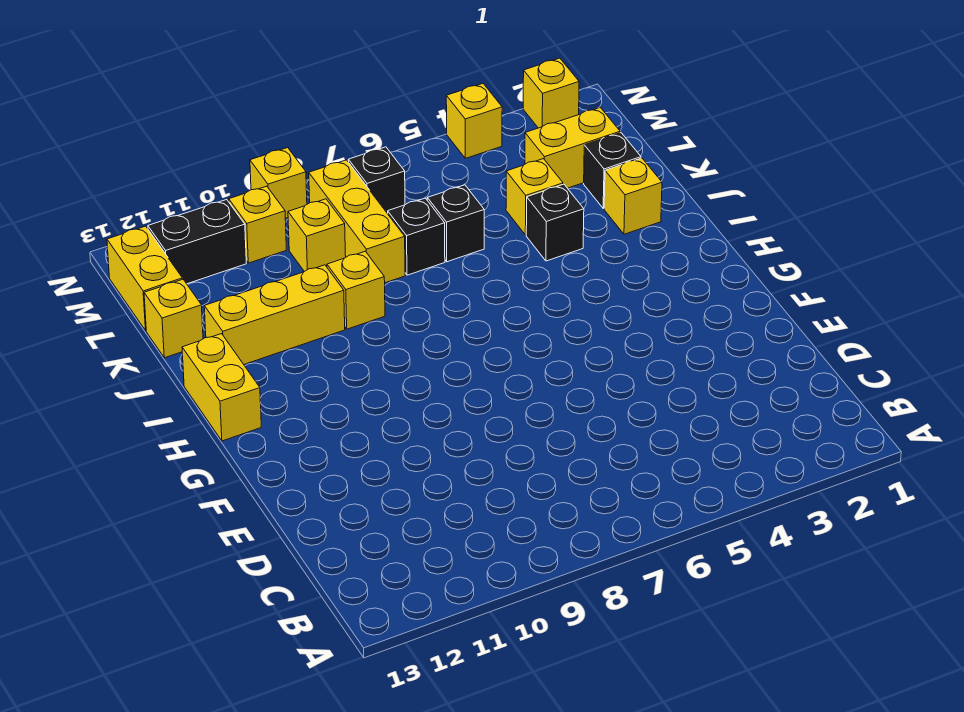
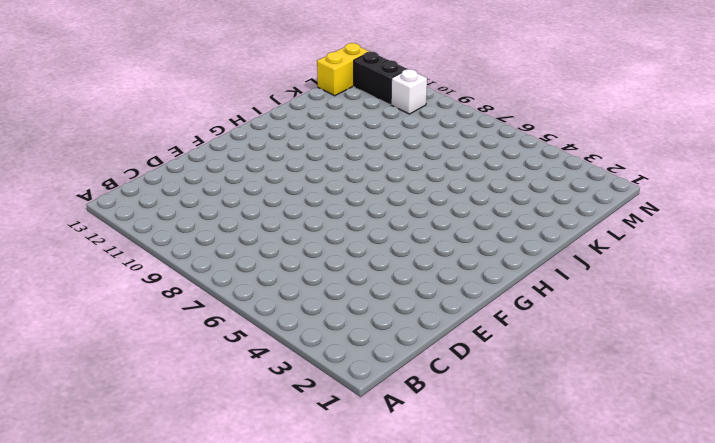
white 1x1 brick [391,69,427,114] -> yellow 1x1 brick [229,186,286,263]
none -> yellow 1x2 brick [182,334,261,441]
none -> yellow 1x1 brick [604,158,662,234]
none -> black 1x1 brick [526,184,584,261]

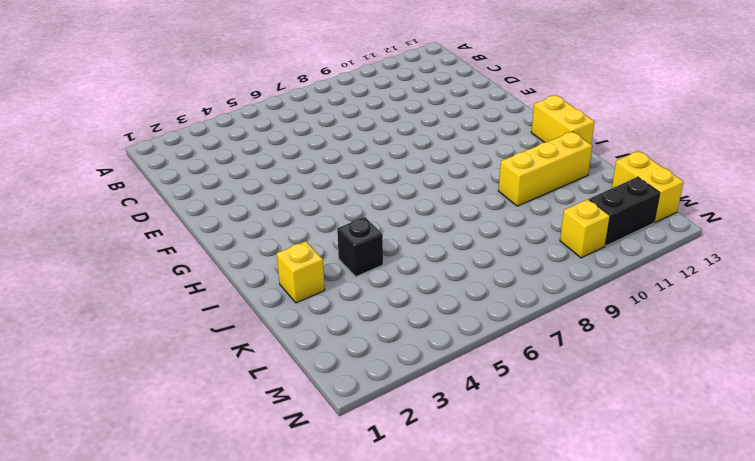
none -> yellow 1x1 brick [327,251,385,329]
none -> black 1x1 brick [584,133,641,208]
none -> yellow 1x1 brick [506,159,563,235]

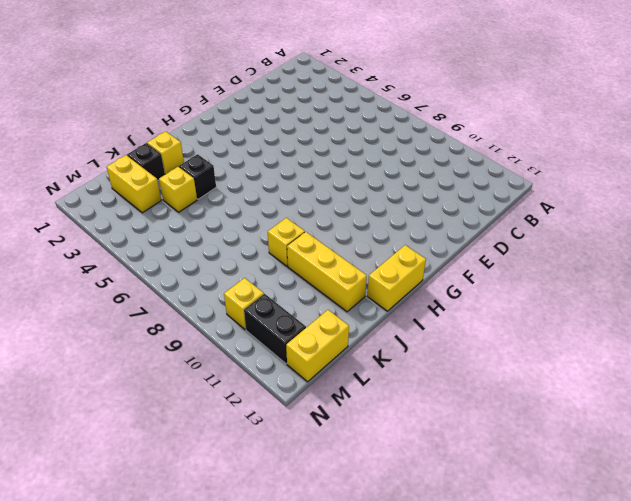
none -> black 1x1 brick [427,185,484,262]
none -> black 1x1 brick [388,198,445,275]
none -> yellow 1x3 brick [309,160,405,283]

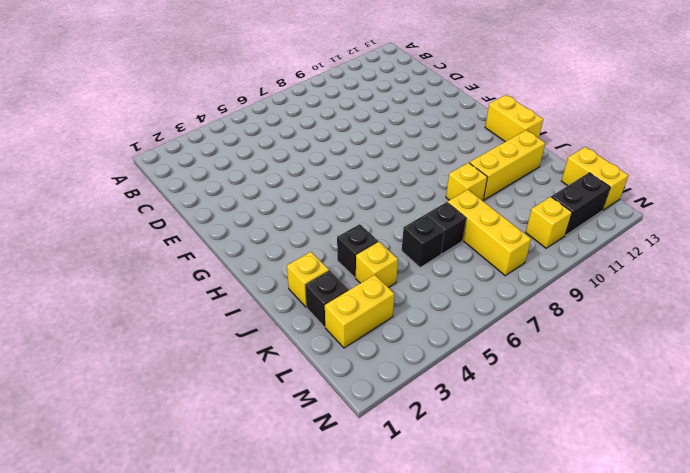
none -> yellow 1x1 brick [144,279,203,358]
none -> yellow 1x1 brick [288,199,346,272]
none -> black 1x1 brick [348,147,405,214]

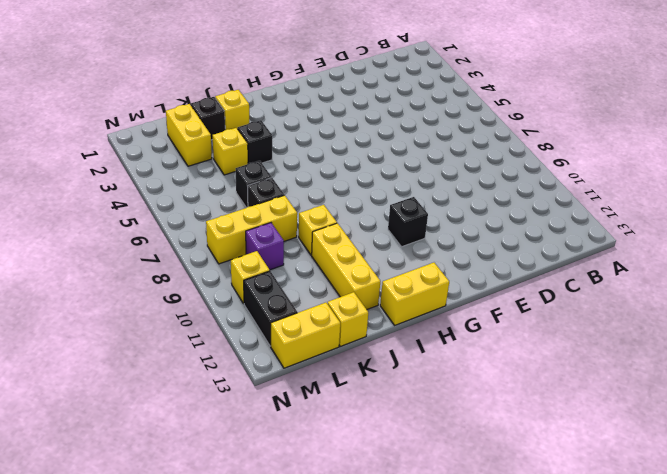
black 1x1 brick [388,197,428,247] -> black 1x1 brick moved to [348,147,405,214]
purple 1x1 brick [246,223,284,270] -> yellow 1x1 brick [288,199,346,272]
none -> yellow 1x1 brick [523,58,579,128]
none -> yellow 1x1 brick [446,84,502,158]
none -> yellow 1x1 brick [250,148,307,218]

